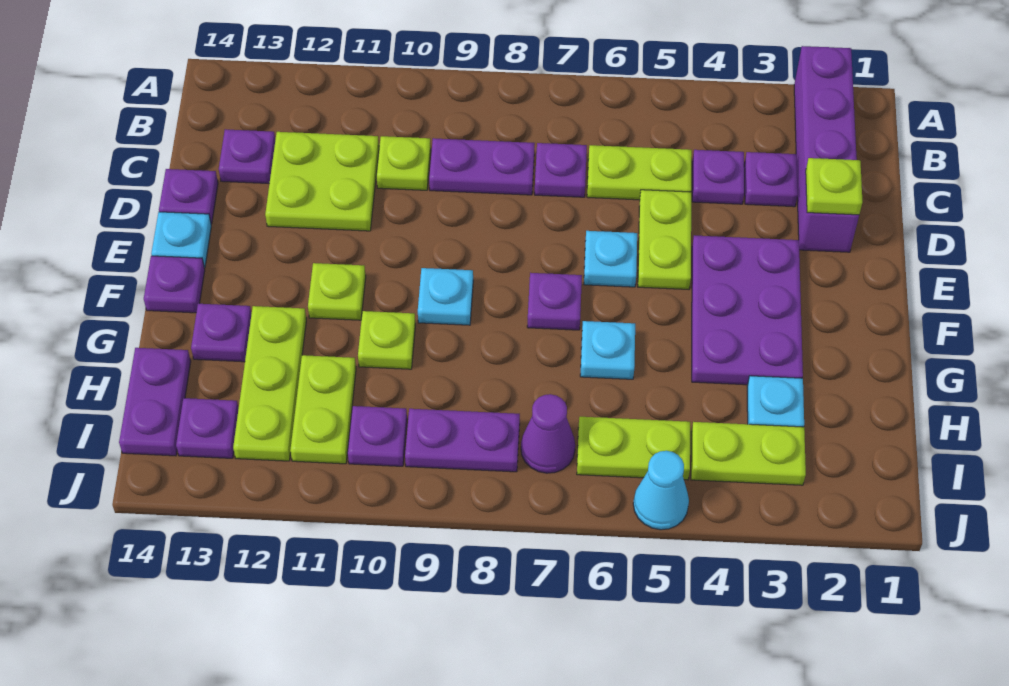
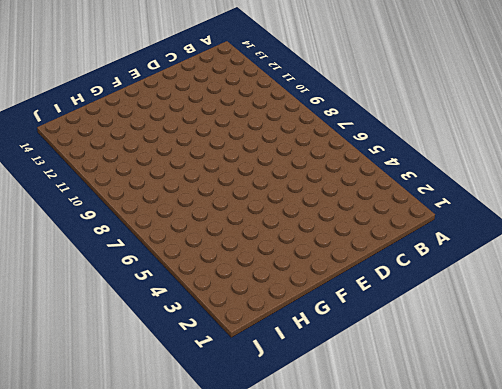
none -> purple 1x4 brick [794,46,859,252]
none -> purple 1x1 plate [744,152,798,207]
none -> purple 1x1 plate [692,150,744,204]
none -> lime 1x2 plate [587,145,692,200]

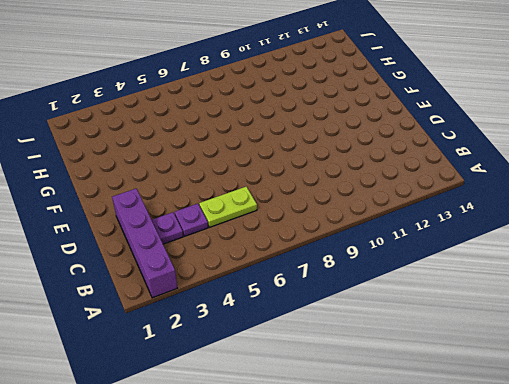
none -> purple 1x1 plate [535,143,587,197]
none -> purple 1x2 plate [429,138,535,195]
none -> lime 1x1 plate [376,136,431,190]
none -> lime 2x2 plate [265,132,379,231]

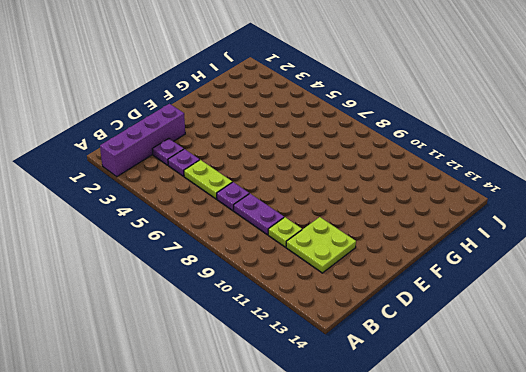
none -> purple 1x1 plate [219,129,275,184]
none -> lime 1x2 plate [638,190,691,289]
none -> purple 1x1 plate [159,169,218,224]
none -> purple 2x3 plate [692,235,803,385]

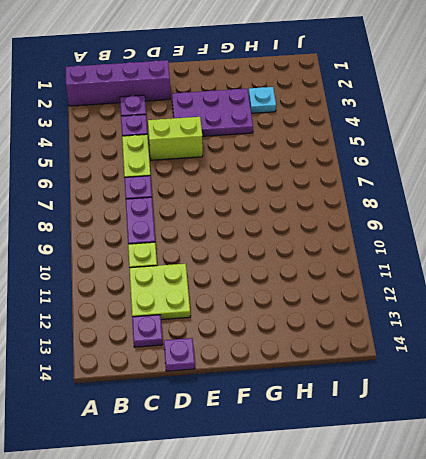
lime 1x2 brick [148,117,203,160] -> lime 1x2 plate [638,190,691,289]
none -> cyan 1x1 plate [584,231,637,287]
none -> cyan 1x1 plate [151,212,211,268]
none -> purple 1x1 plate [527,273,582,330]
none -> cyan 1x1 plate [418,268,473,325]

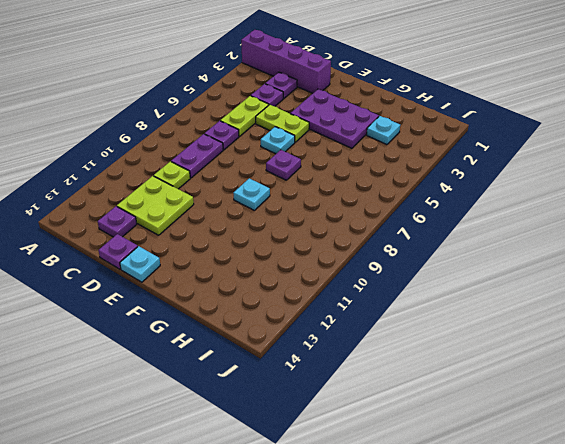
none -> lime 1x1 plate [308,263,366,320]
none -> purple 1x1 plate [144,256,205,313]
none -> cyan 1x1 plate [580,321,635,379]
none -> lime 1x1 plate [358,311,415,369]

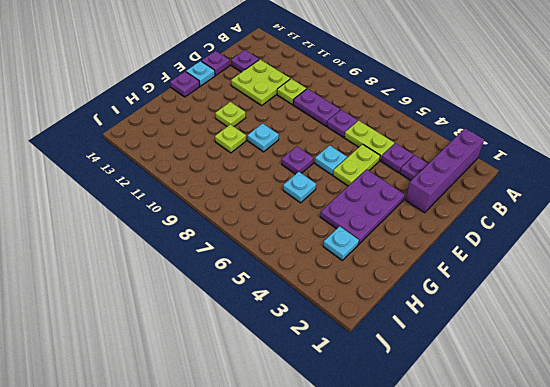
none -> lime 1x3 plate [233,306,306,461]
none -> purple 1x1 plate [191,304,251,362]
none -> lime 1x2 plate [290,355,356,464]
none -> purple 1x2 plate [119,348,191,456]

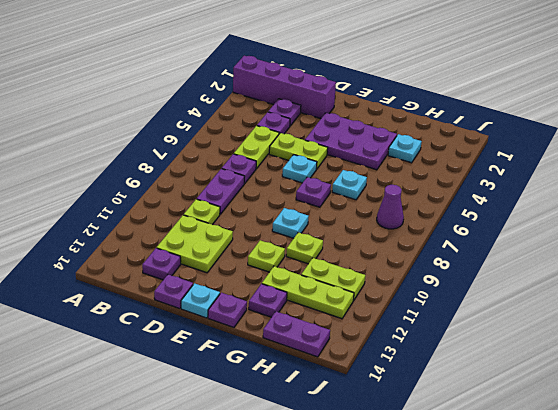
none -> lime 1x2 plate [691,422,806,485]
none -> lime 1x2 plate [577,417,690,480]
none -> purple 1x2 plate [405,409,520,472]
none -> purple 1x1 plate [348,406,407,466]

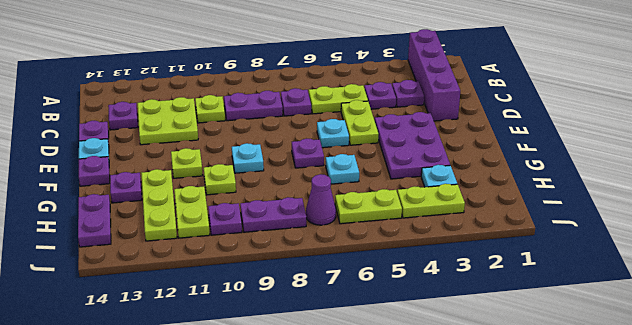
none -> purple 1x1 plate [176,398,239,458]
none -> cyan 1x1 cone [633,451,689,530]
none -> lime 1x1 plate [806,158,862,215]

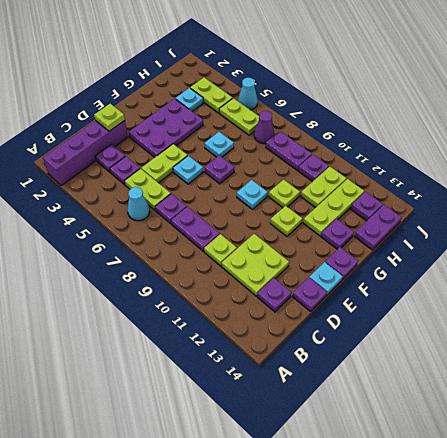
cyan 1x1 cone [127,187,150,221] -> none

